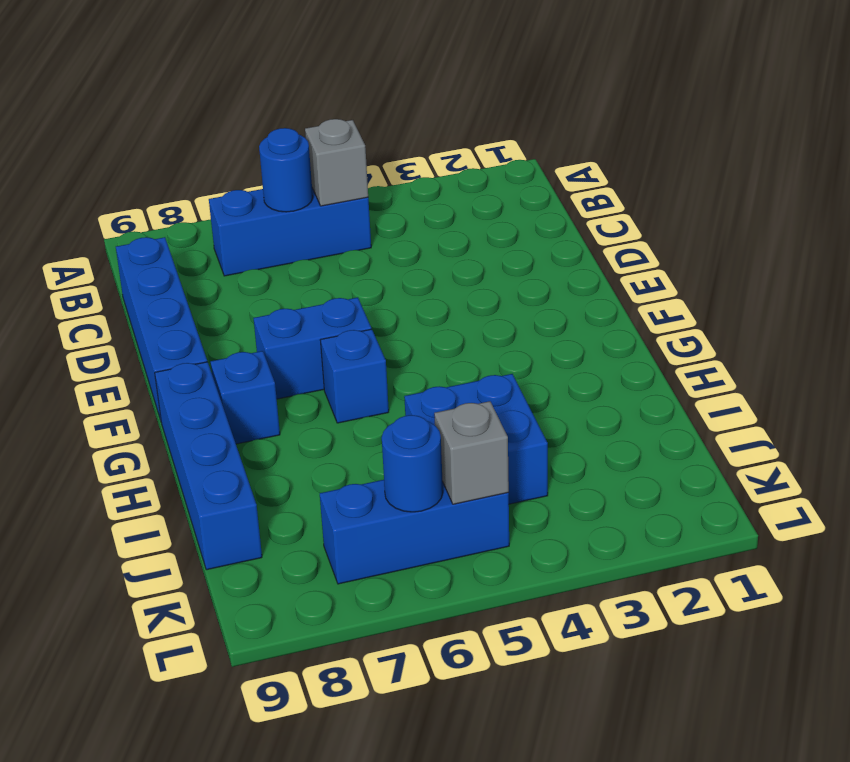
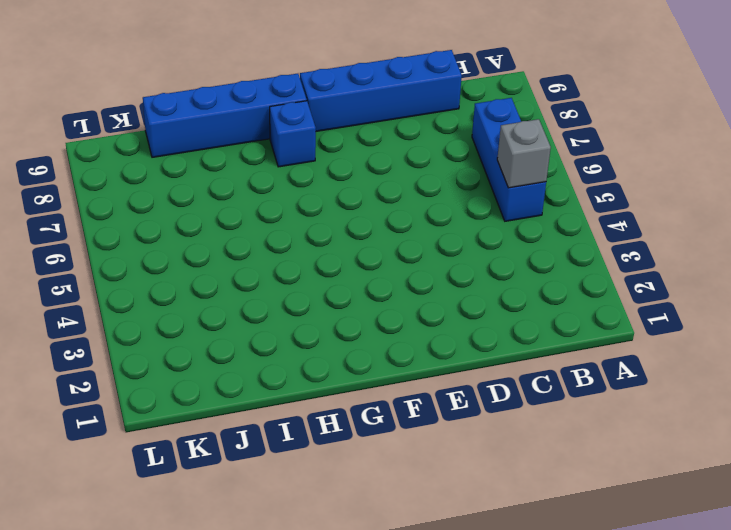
none -> blue 1x2 brick [254,297,371,399]
none -> blue 1x1 brick [321,329,389,423]
none -> blue 2x2 brick [404,374,548,504]

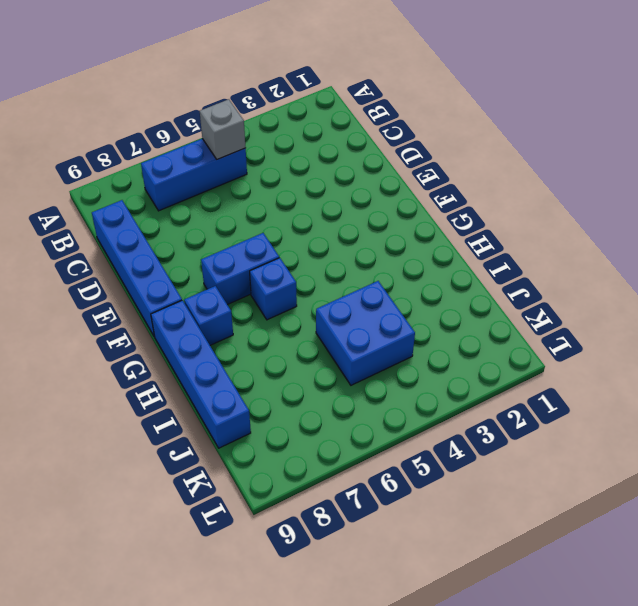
none -> blue 1x3 brick [320,480,509,584]
none -> blue 1x1 round brick [259,128,313,212]
none -> grey 1x1 brick [434,401,509,504]

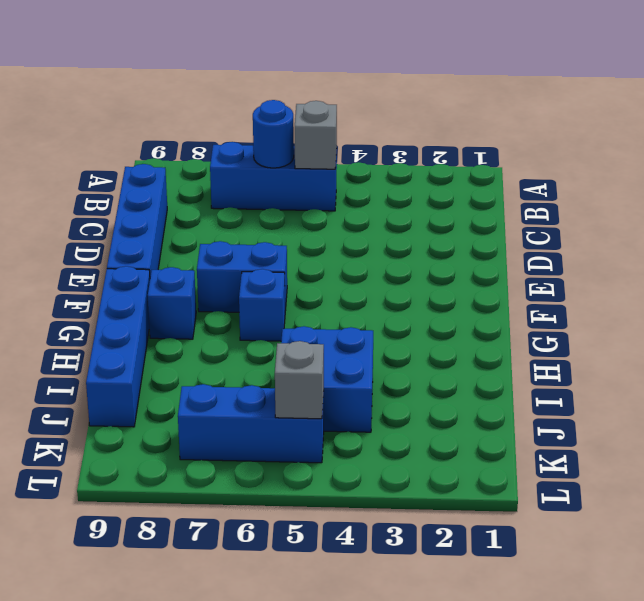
none -> blue 1x1 round brick [382,415,443,512]

